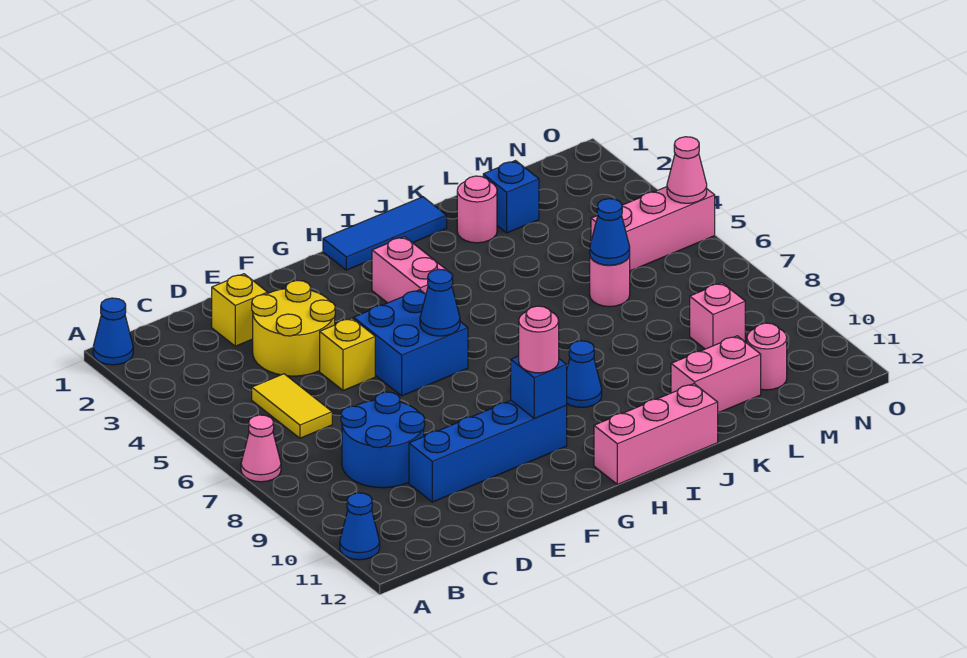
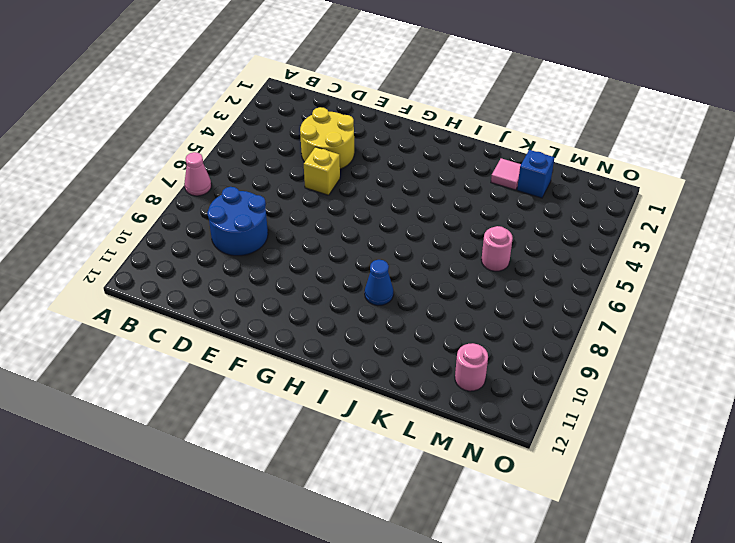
pink 1x1 tile [491,158,521,190] -> pink 1x1 round brick [457,176,497,243]
none -> blue 1x1 cone [93,298,133,365]
none -> blue 1x1 cone [340,493,380,560]
none -> yellow 1x2 tile [252,374,332,438]

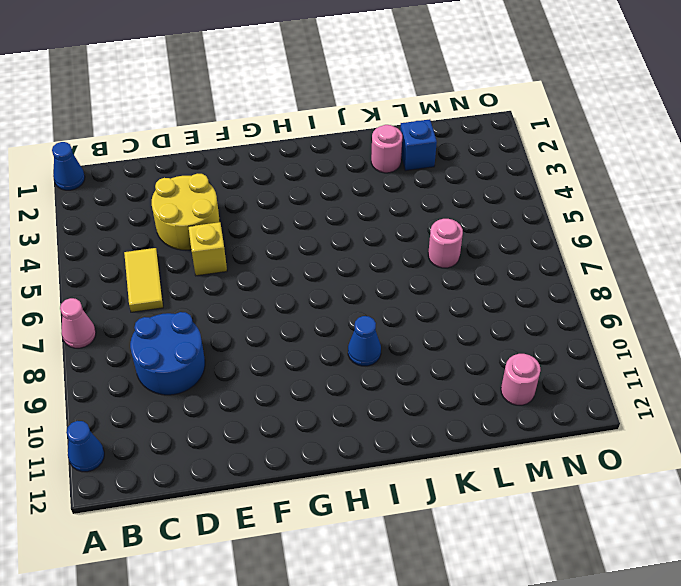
none -> yellow 1x1 brick [212,274,268,346]
none -> blue 1x4 brick [409,401,567,502]
none -> blue 2x2 brick [354,290,468,396]

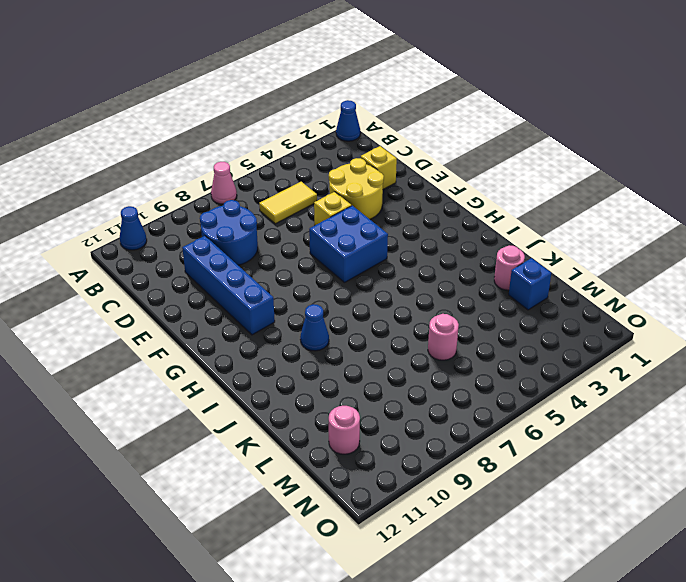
none -> blue 1x3 tile [323,197,447,270]
none -> pink 1x2 brick [372,237,453,303]
none -> pink 1x3 brick [594,384,718,484]

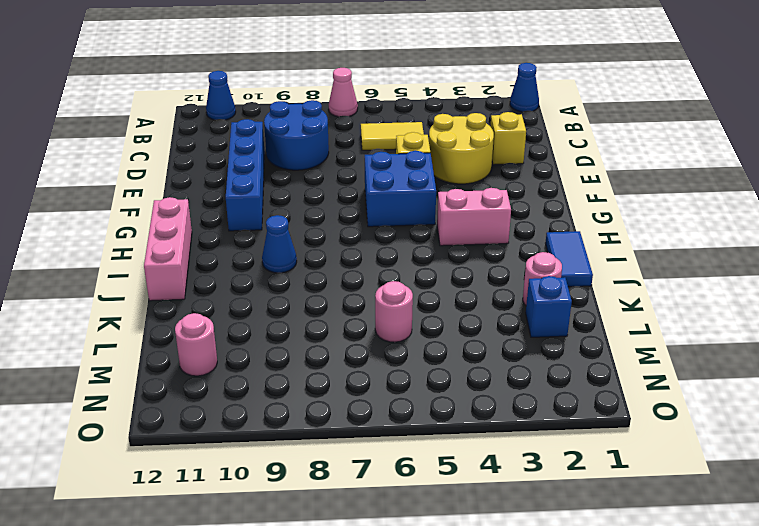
blue 1x2 tile [545,231,593,287] -> blue 1x3 tile [323,197,447,270]
none -> pink 1x2 brick [671,336,761,413]
none -> pink 1x3 brick [591,187,715,271]
none -> pink 1x1 brick [690,283,745,349]

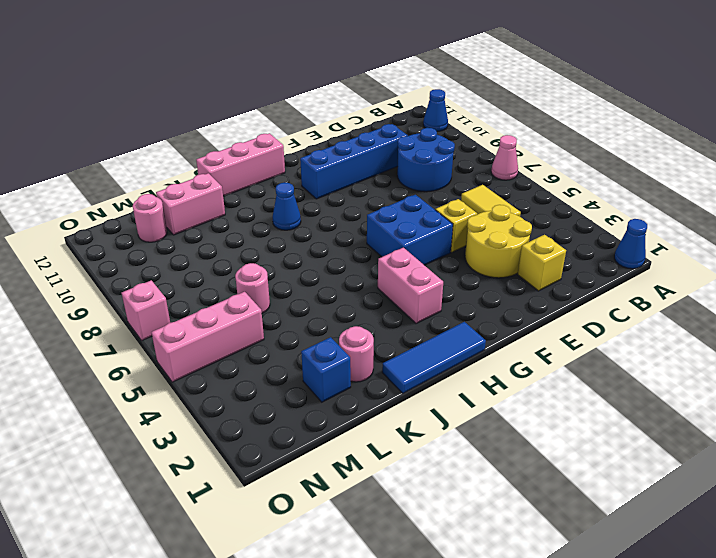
pink 1x1 brick [122,280,170,340] -> pink 1x1 brick moved to [690,283,745,349]
none -> blue 1x1 cone [420,269,460,336]
none -> blue 1x1 brick [511,356,567,419]
none -> blue 1x1 cone [590,199,630,265]

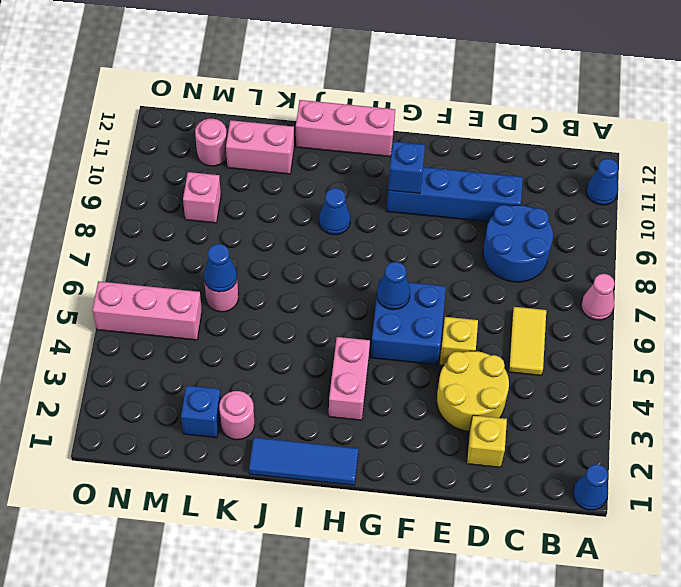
none -> pink 1x1 cone [667,137,707,203]
none -> pink 1x1 round brick [519,306,559,373]

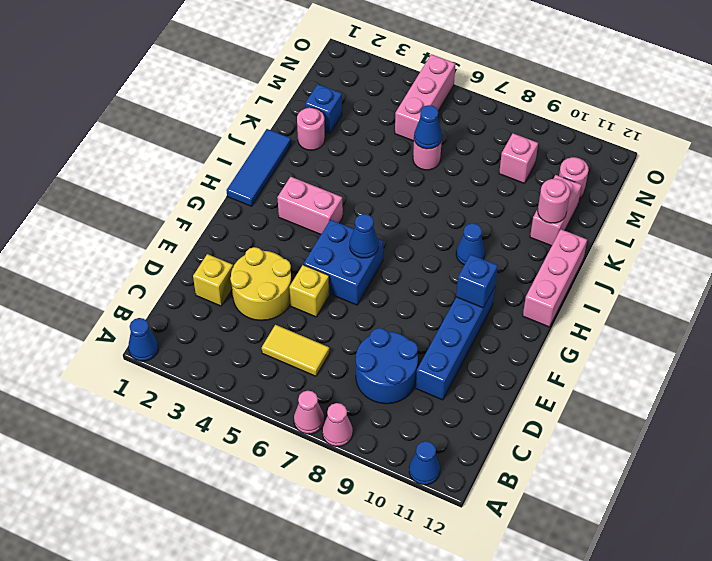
pink 1x1 cone [322,403,353,446] -> pink 1x1 cone moved to [667,137,707,203]
pink 1x1 round brick [538,179,570,223] -> pink 1x1 round brick moved to [519,306,559,373]

